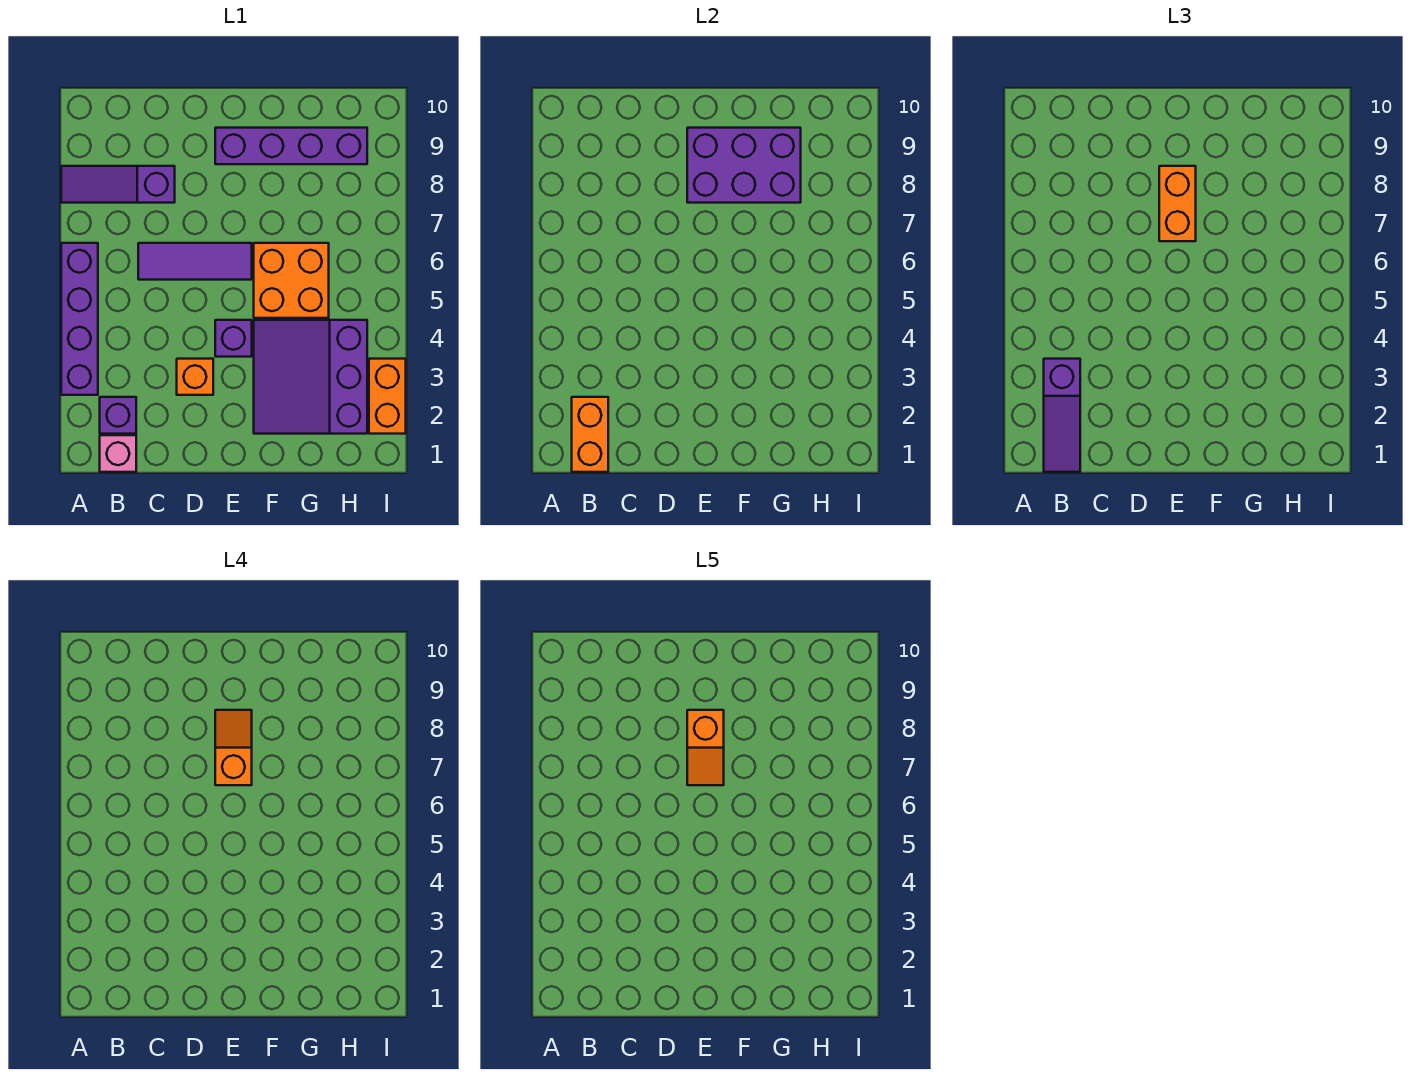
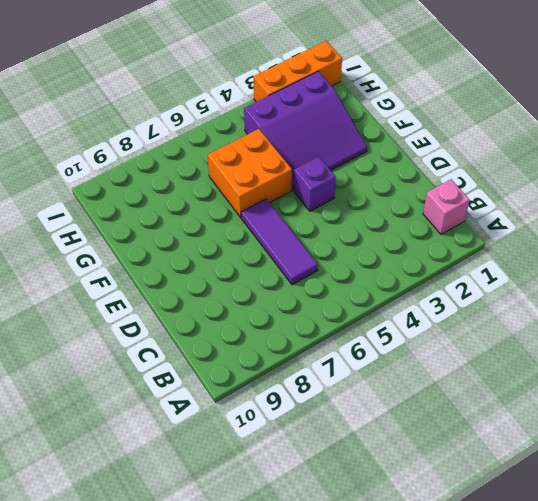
orange 1x3 brick [254,41,342,102] -> orange 1x2 brick [369,359,406,434]
none -> purple 1x4 brick [61,243,98,395]
none -> purple 1x3 slope [61,166,175,203]
none -> purple 1x1 brick [100,397,136,434]

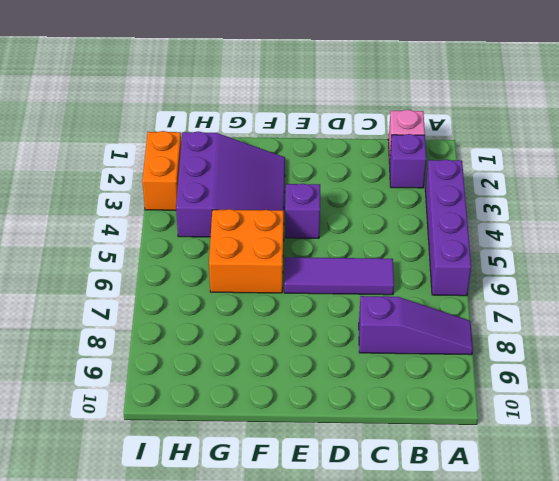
none -> orange 1x1 brick [177,359,213,395]
none -> purple 1x4 brick [215,128,367,164]
none -> orange 1x2 brick [572,397,608,472]

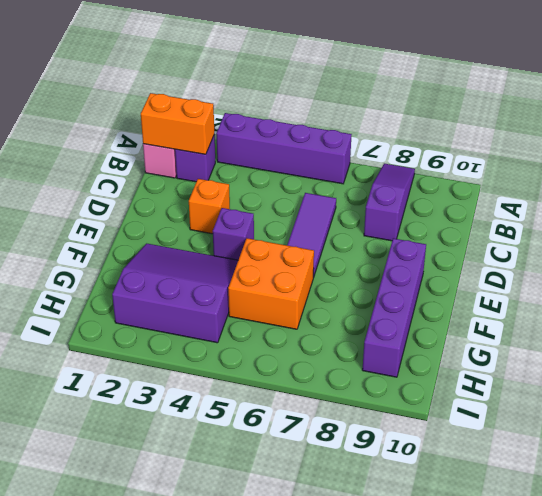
none -> orange 1x2 brick [369,359,406,434]
none -> purple 2x3 brick [687,128,801,203]
none -> purple 1x3 slope [1044,359,1080,472]

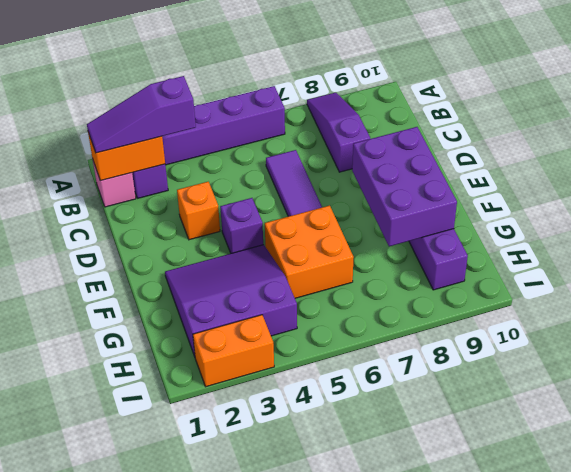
none -> orange 1x2 brick [1159,166,1196,241]
none -> orange 1x2 slope [215,710,252,785]
none -> orange 1x2 slope [687,710,724,785]

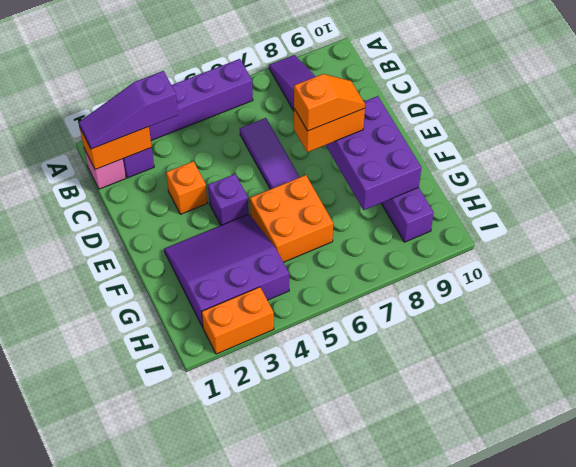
none -> orange 1x2 slope [687,710,724,785]

